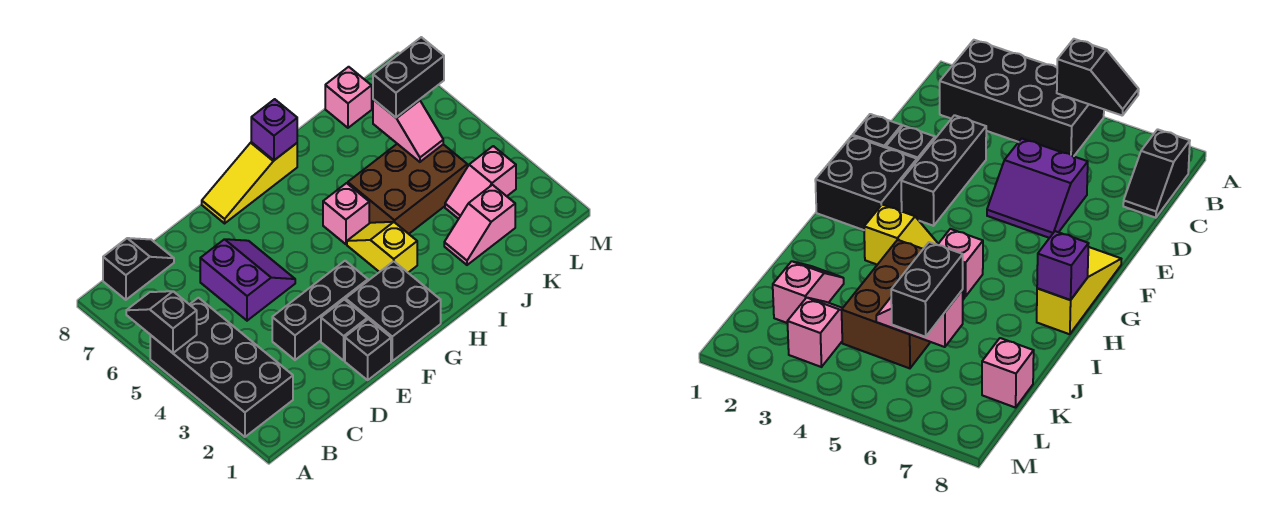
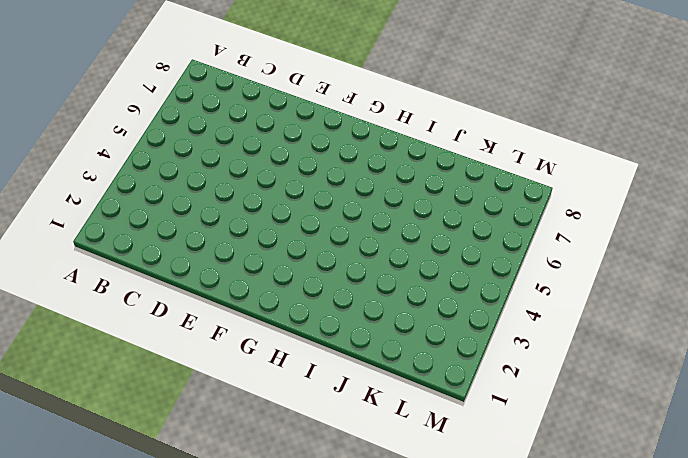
none -> black 2x4 brick [150,298,293,437]
none -> black 1x2 slope [103,238,174,300]
none -> black 1x3 brick [272,261,368,360]

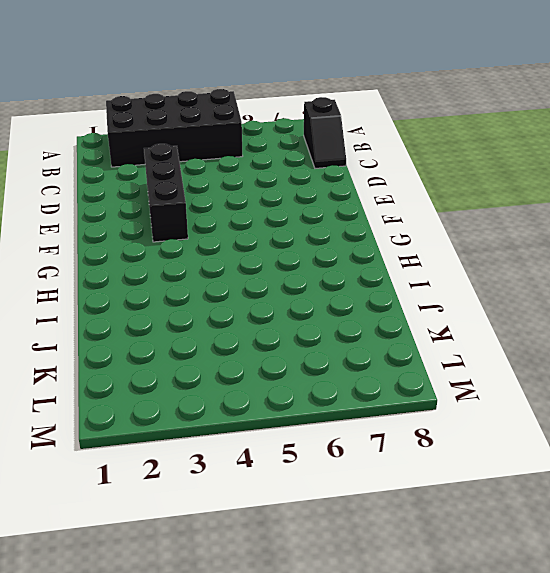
none -> purple 2x2 slope [200,239,295,321]
none -> black 1x1 brick [345,319,391,380]
none -> black 1x1 brick [321,299,367,360]

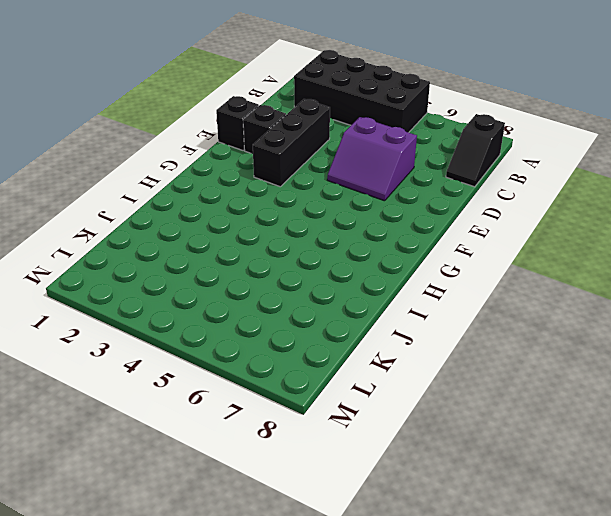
none -> black 2x2 brick [346,261,441,361]
none -> yellow 1x3 slope [202,142,297,223]
none -> yellow 1x2 slope [347,222,417,272]

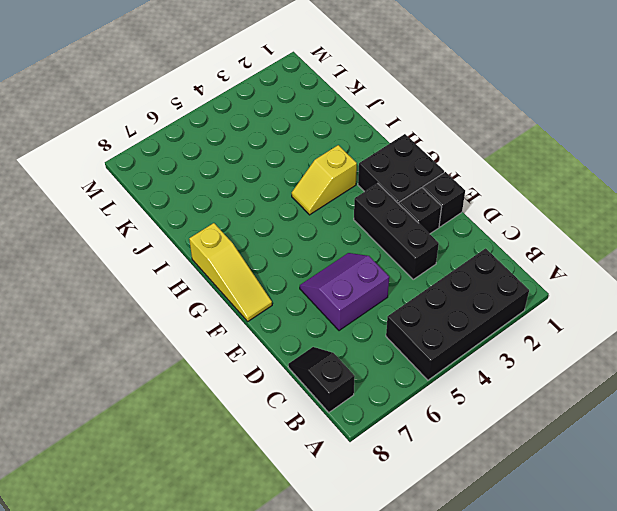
none -> pink 1x1 brick [323,183,369,244]
none -> brown 2x3 brick [348,144,467,234]
none -> pink 1x2 slope [444,185,515,265]

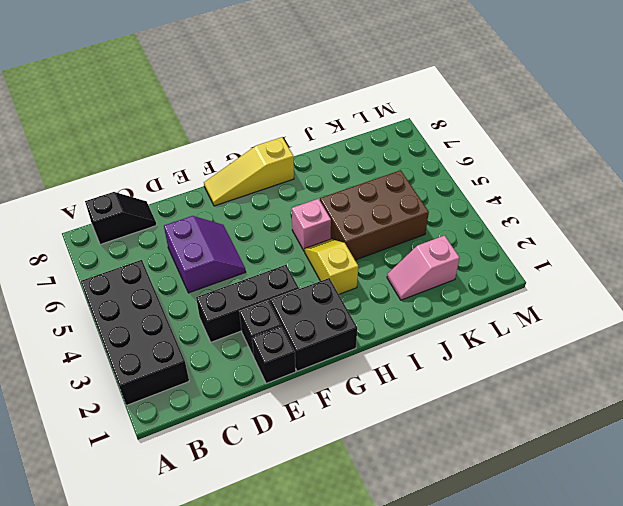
none -> pink 1x2 slope [445,146,516,219]
none -> pink 1x1 brick [325,67,372,128]
none -> black 1x2 slope [126,291,197,353]

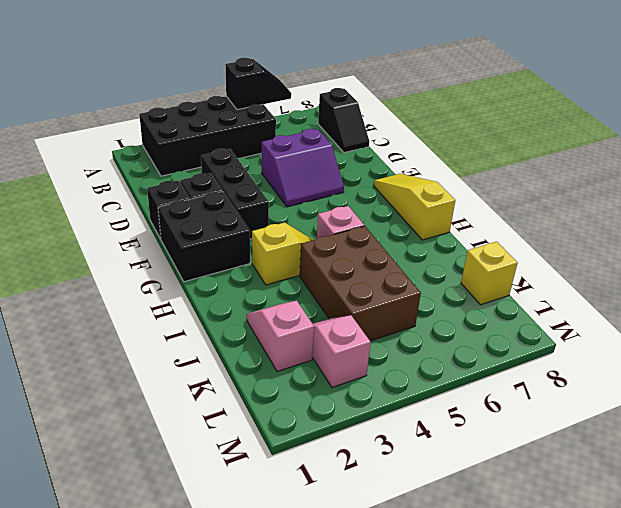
yellow 1x1 brick [461,242,517,305] -> pink 1x1 brick [325,67,372,128]
none -> purple 1x1 brick [251,99,297,160]
none -> pink 1x2 slope [373,99,443,162]
none -> black 1x2 brick [373,37,444,117]

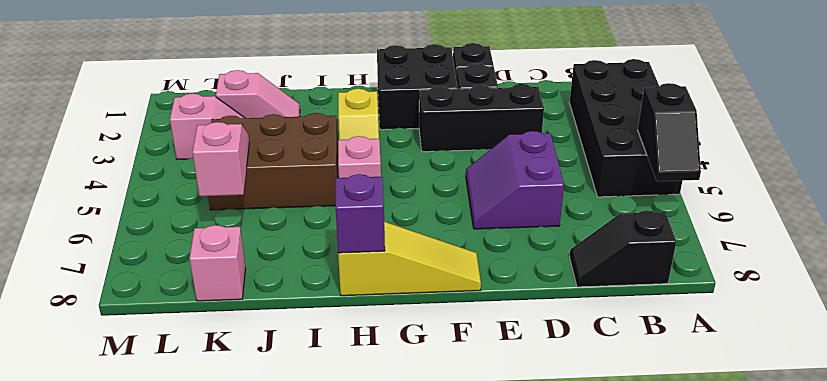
none -> black 1x2 brick [373,37,444,117]

